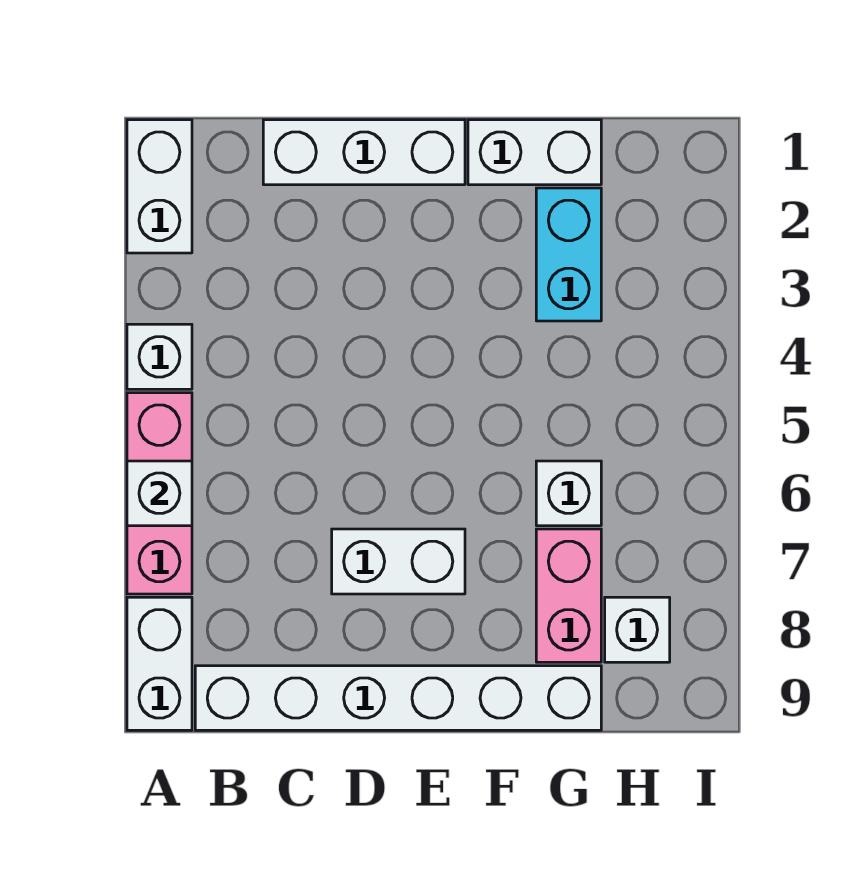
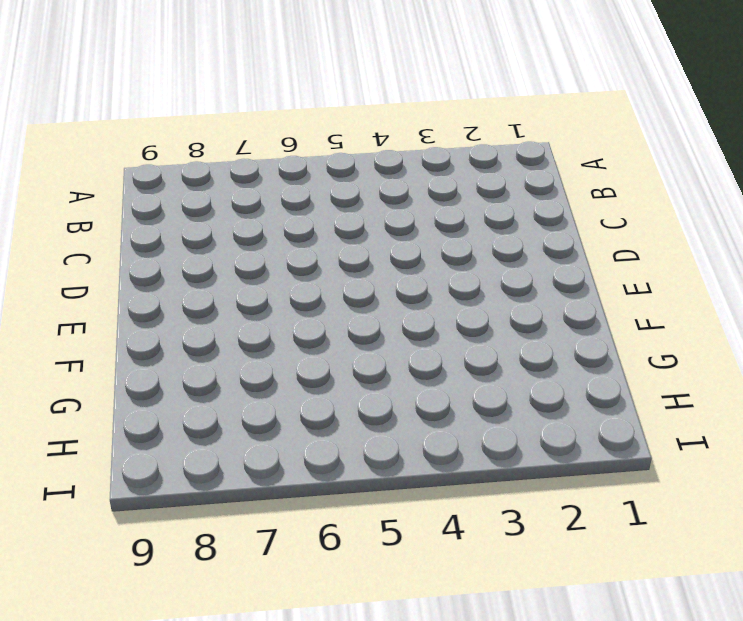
none -> white 1x2 brick [127,120,192,253]
none -> white 1x1 brick [127,324,192,389]
none -> pink 1x3 brick [127,393,192,594]

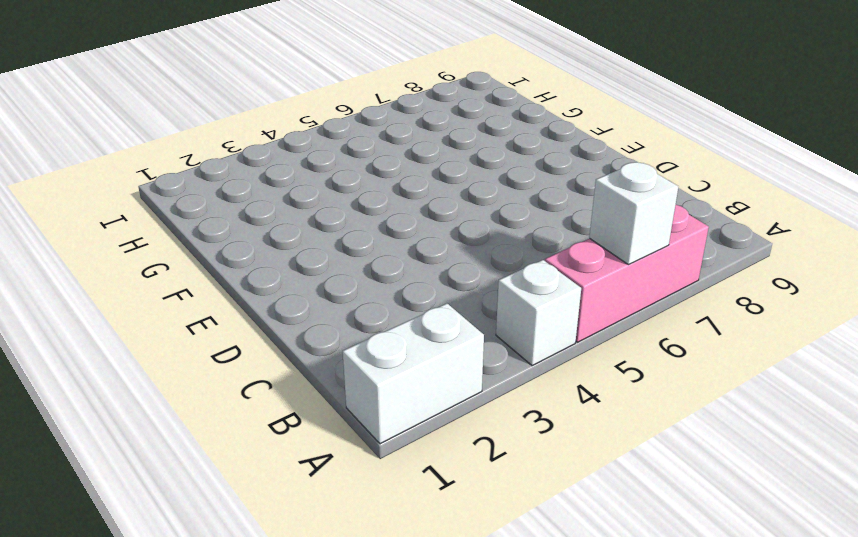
none -> white 1x2 brick [127,597,192,730]
none -> white 1x6 brick [195,666,601,730]
none -> white 1x3 brick [263,120,465,185]

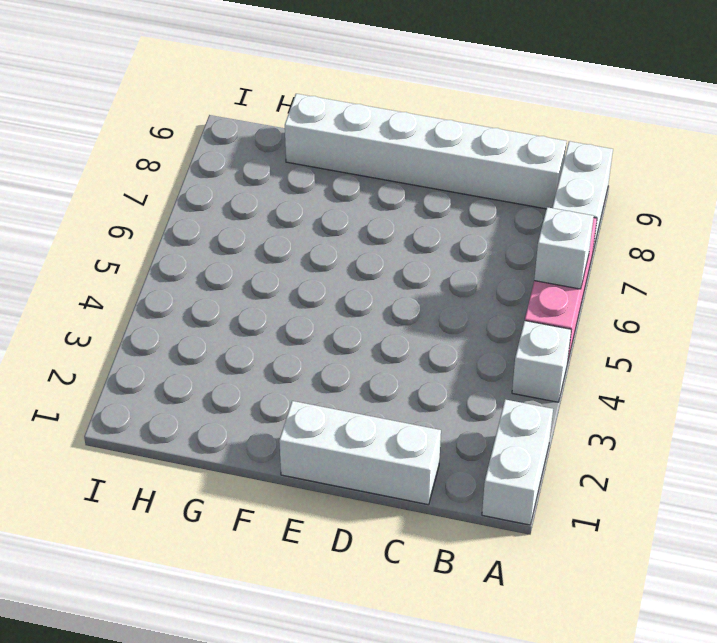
none -> white 1x2 brick [332,529,465,594]
none -> white 1x2 brick [468,120,601,185]
none -> cyan 1x2 brick [536,188,601,321]

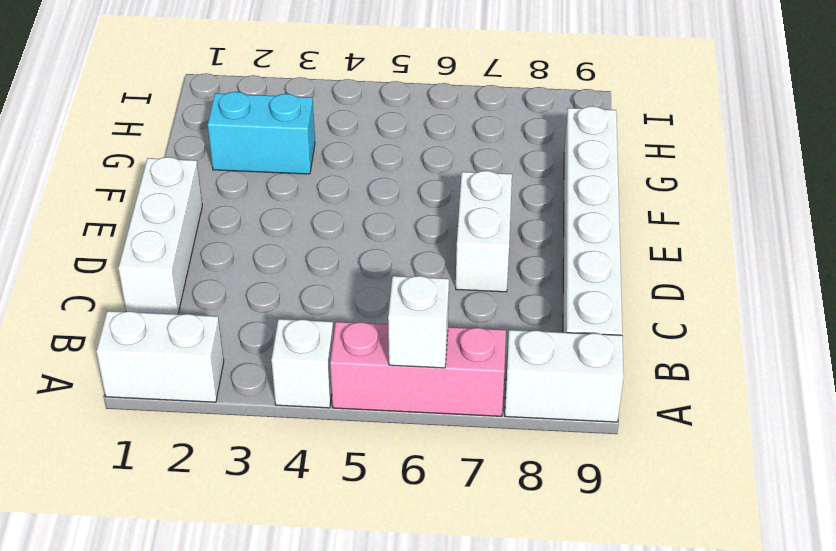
none -> white 1x2 brick [468,120,601,185]
none -> white 1x1 brick [536,461,601,526]
none -> pink 1x2 brick [536,529,601,662]

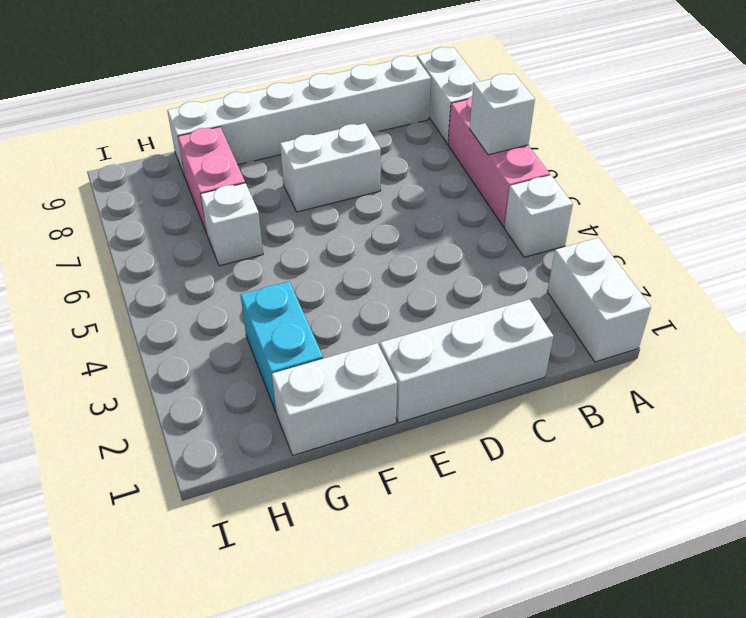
none -> white 1x1 brick [605,597,670,662]

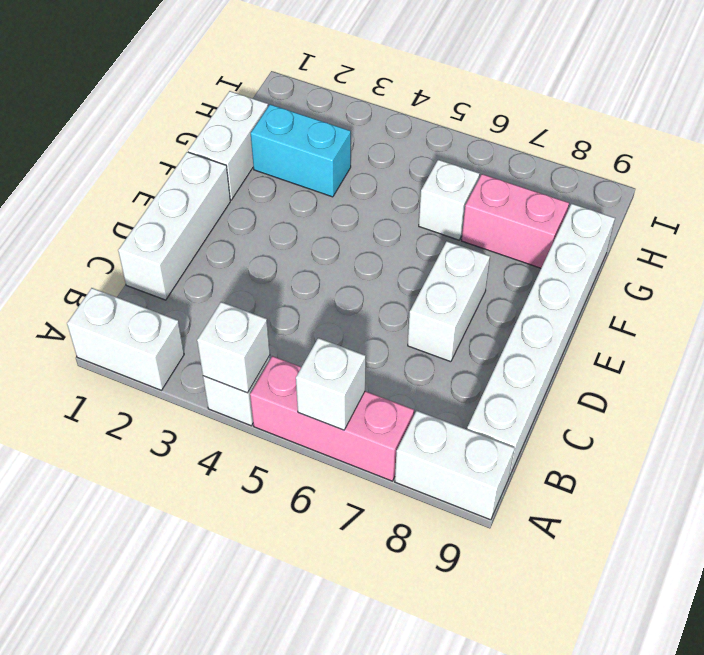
white 1x1 brick [197,302,270,393] -> white 1x1 brick moved to [605,597,670,662]

